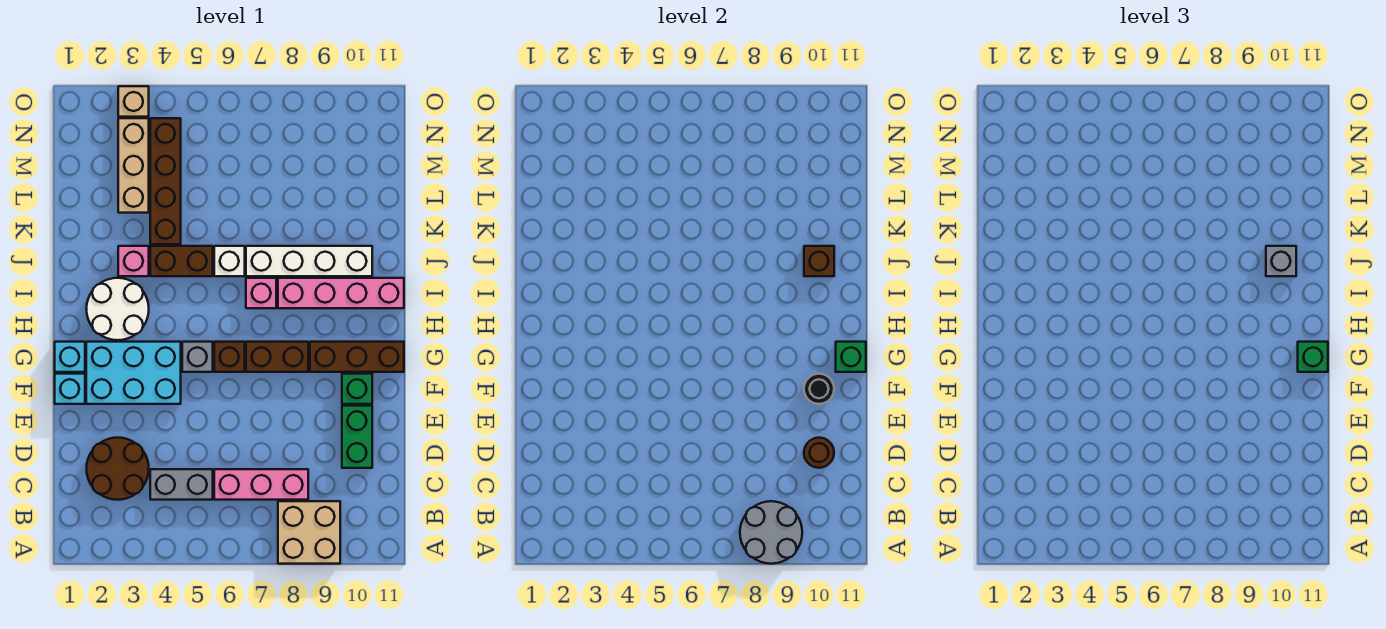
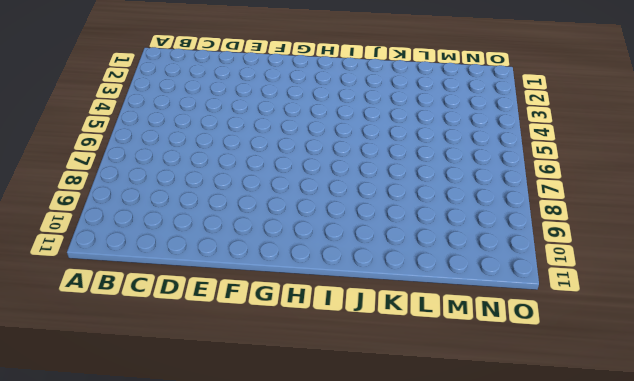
none -> tan 2x2 brick [278,501,340,564]
none -> brown 2x2 round brick [87,438,149,500]
none -> grey 1x2 brick [150,469,213,500]
none -> pink 1x3 brick [214,469,308,500]

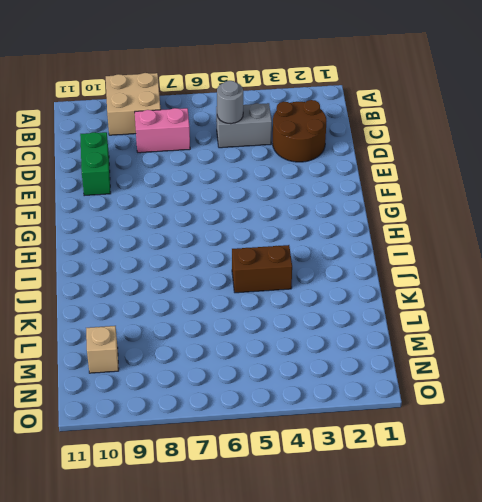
grey 1x1 round brick [217,81,243,124] -> none
pink 1x2 brick [135,108,190,153] -> pink 1x3 brick [214,469,308,500]
tan 1x1 brick [86,326,119,373] -> tan 1x1 brick moved to [118,86,149,117]
none -> cyan 1x1 brick [55,374,85,404]
none -> cyan 2x3 brick [86,342,181,404]
none -> green 1x1 brick [342,374,372,404]
none -> cyan 1x1 brick [55,342,85,372]

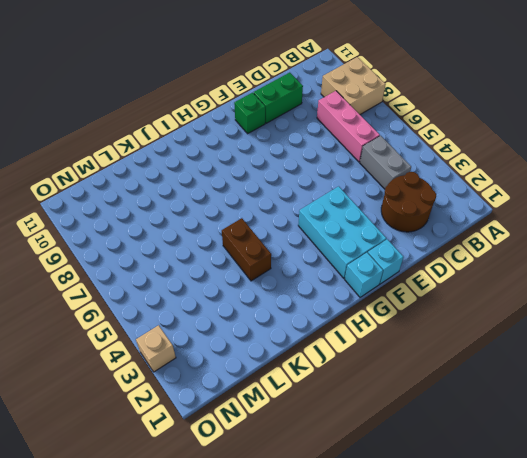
none -> grey 1x1 brick [182,342,213,372]
none -> brown 1x1 brick [214,342,245,372]
none -> brown 1x2 brick [246,342,308,372]
none -> brown 1x3 brick [310,342,404,372]

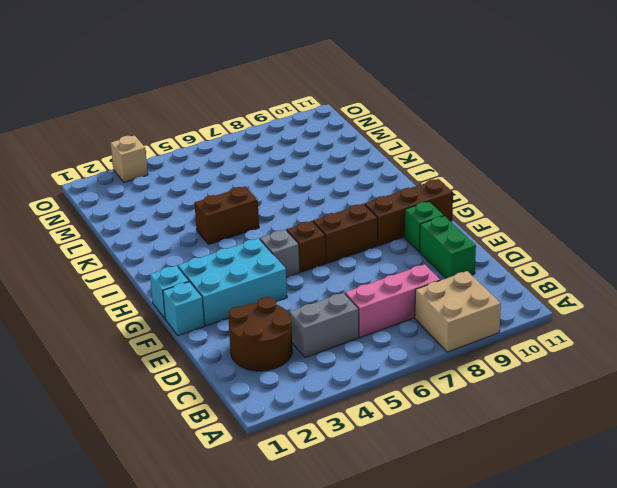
none -> white 2x2 round brick [87,278,149,340]
none -> pink 1x1 brick [246,278,276,308]
none -> pink 1x4 brick [278,278,404,308]
none -> pink 1x1 brick [118,246,149,276]

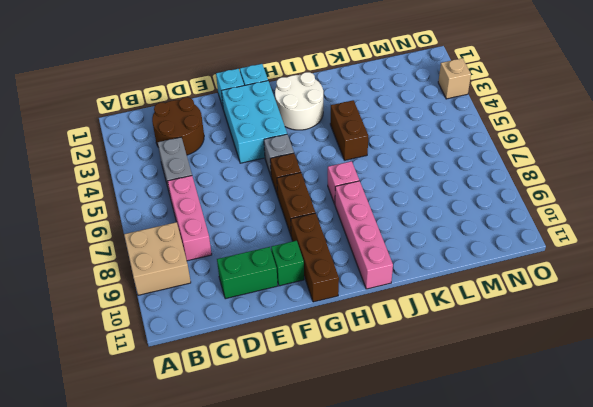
none -> pink 1x1 brick [118,246,149,276]
none -> white 1x1 brick [214,246,245,276]
none -> white 1x4 brick [246,246,372,276]
none -> brown 1x4 brick [150,118,181,244]

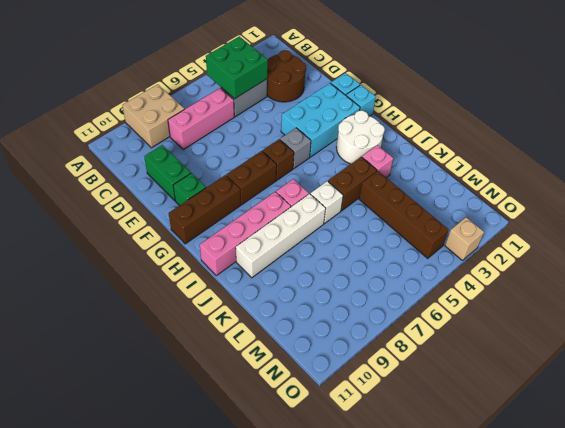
green 2x2 brick [206,36,268,99] -> none
none -> tan 1x3 brick [118,118,149,213]
none -> grey 2x2 round brick [740,501,802,564]
none -> brown 1x1 round brick [804,438,834,468]
none -> black 1x1 round brick [804,374,834,404]

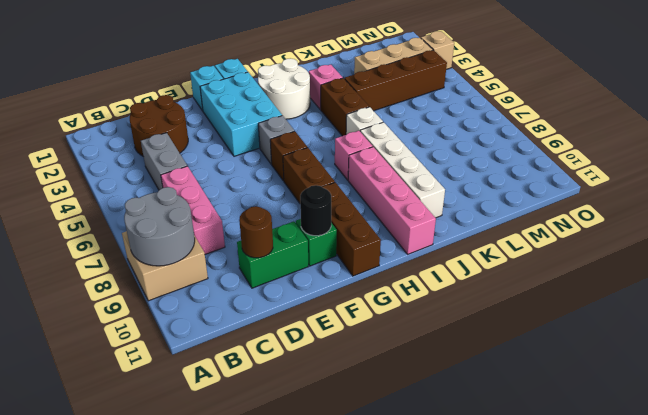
none -> green 1x1 brick [836,342,866,372]
none -> brown 1x1 brick [804,246,834,276]
none -> green 1x1 brick [1298,342,1328,372]
none -> grey 1x1 brick [1266,246,1296,276]

